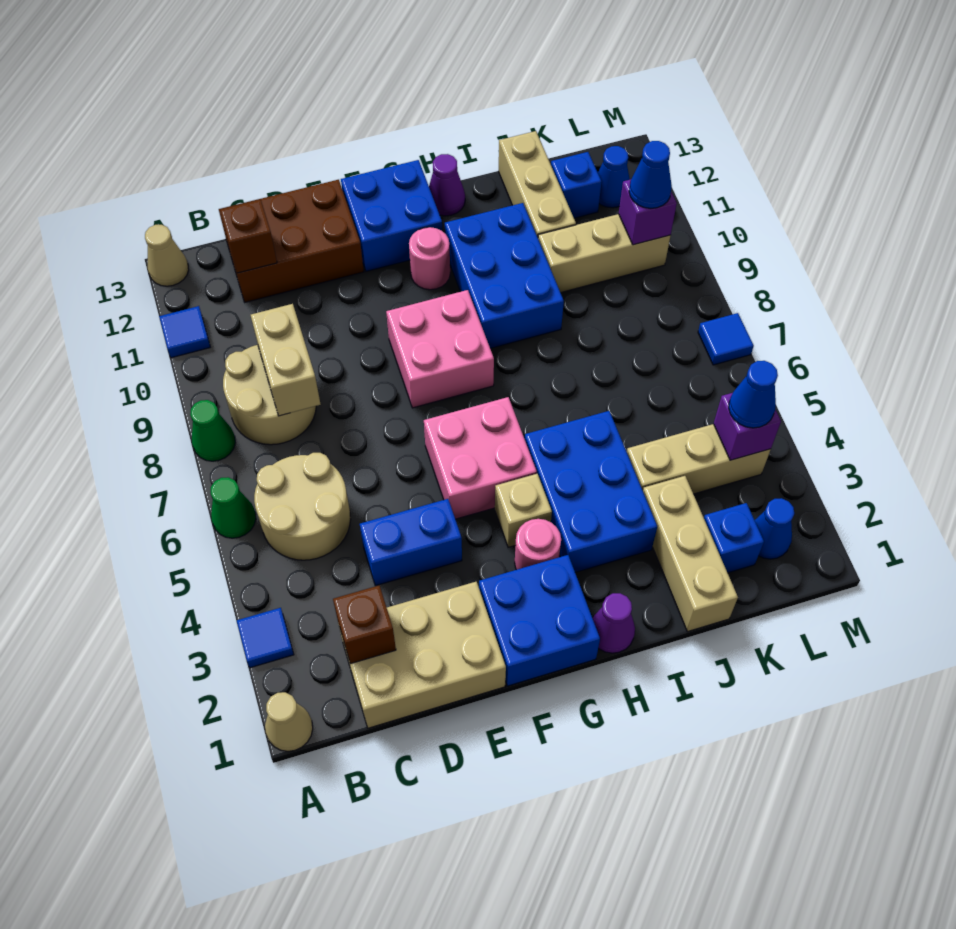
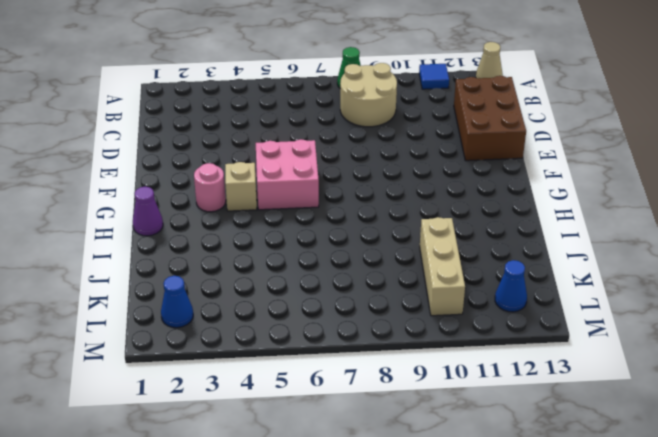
none -> tan 1x1 cone [265,692,313,751]
none -> blue 1x1 tile [237,608,294,668]
none -> green 1x1 cone [211,477,256,538]
none -> tan 2x2 round brick [254,453,351,560]

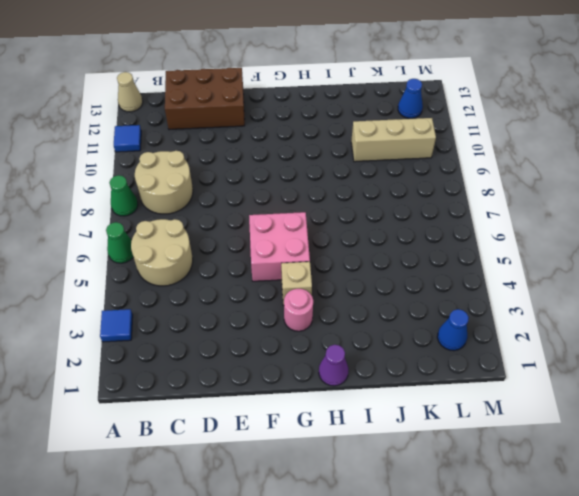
none -> tan 1x1 cone [265,692,313,751]
none -> tan 2x3 brick [339,582,506,728]
none -> blue 1x2 brick [360,499,462,586]
none -> blue 2x2 brick [479,555,600,686]

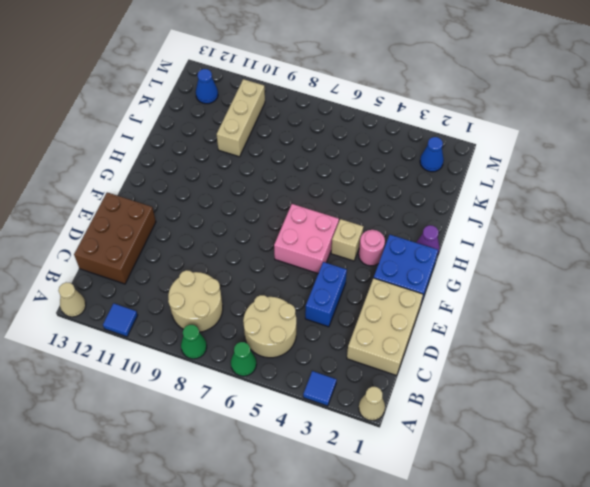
none -> pink 2x2 brick [386,290,494,408]
none -> blue 2x2 brick [341,160,442,271]
none -> pink 1x1 round brick [409,227,450,290]
none -> blue 2x3 brick [525,411,657,572]

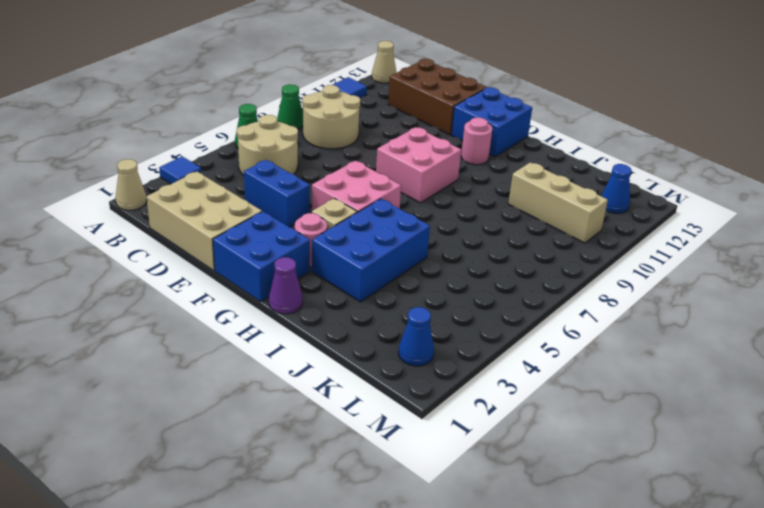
none -> blue 2x3 brick [445,203,564,348]
none -> purple 1x1 cone [429,154,465,216]
none -> tan 1x3 brick [643,476,738,631]
none -> tan 1x3 brick [627,424,771,494]

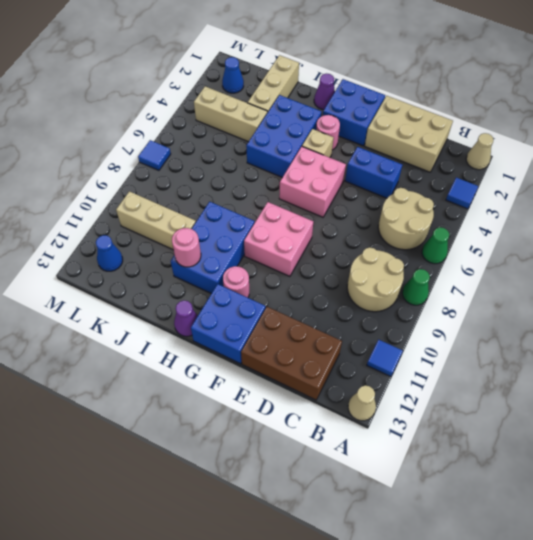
pink 1x1 round brick [172,228,201,267] -> none
none -> tan 1x3 brick [499,131,576,237]
none -> blue 1x1 brick [704,503,764,573]
none -> blue 1x1 brick [551,152,602,218]
none -> brown 1x1 brick [333,585,396,664]

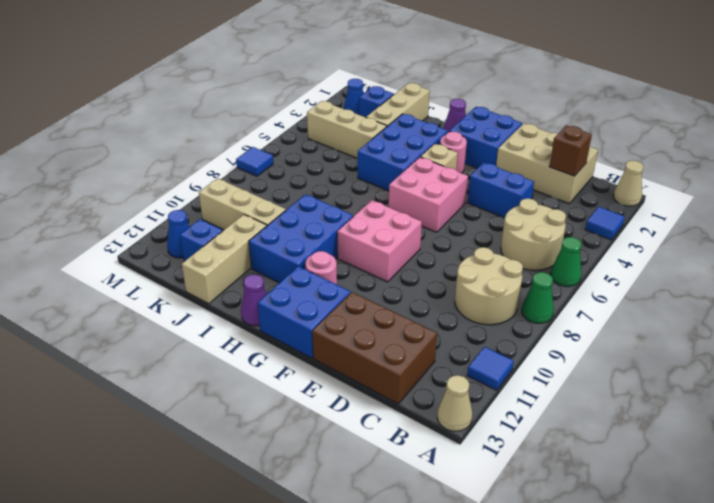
none -> tan 1x2 brick [251,304,321,416]
none -> brown 1x1 brick [220,200,277,273]
none -> purple 1x1 brick [714,393,781,460]
none -> purple 1x1 brick [619,180,677,245]

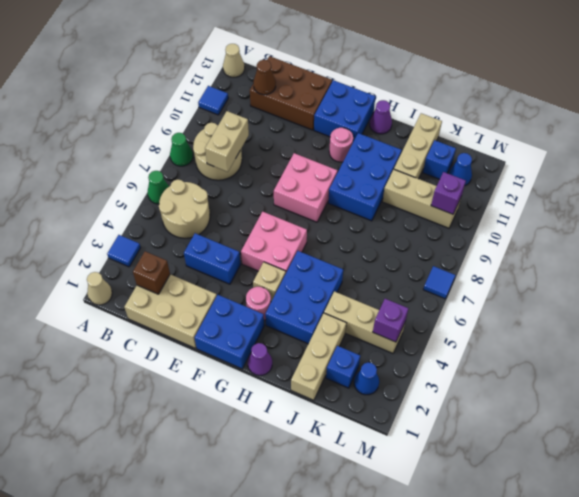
brown 1x1 cone [253,60,276,95] -> brown 1x1 brick [220,200,277,273]
none -> blue 1x1 cone [729,361,778,428]
none -> blue 1x1 cone [629,141,672,208]

